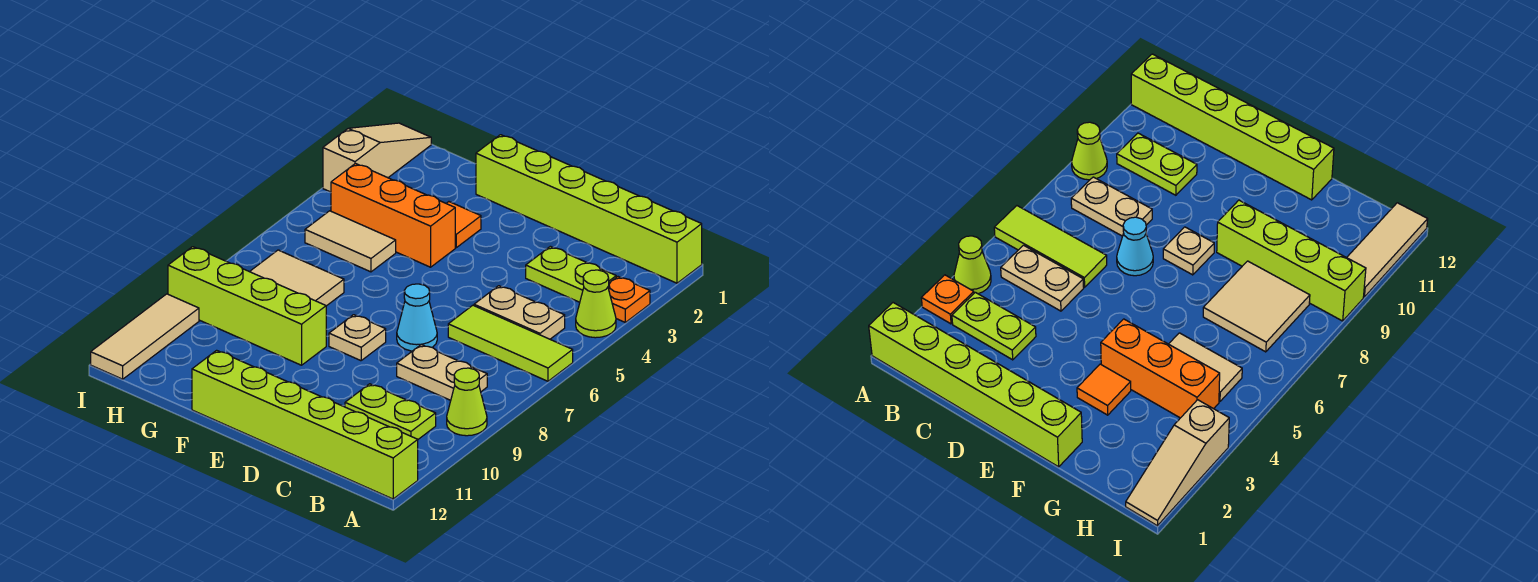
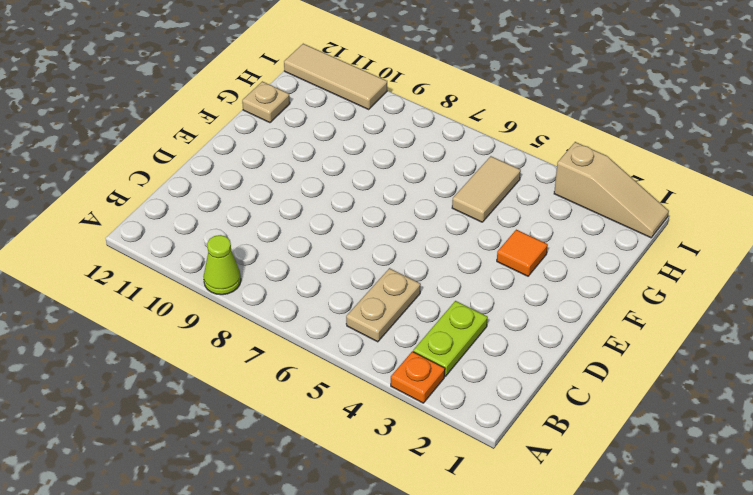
tan 1x1 plate [242,81,290,123] -> tan 1x1 plate moved to [329,315,386,361]
none -> lime 1x6 brick [476,135,702,283]
none -> lime 1x1 cone [576,270,616,338]
none -> lime 1x3 tile [448,305,573,381]

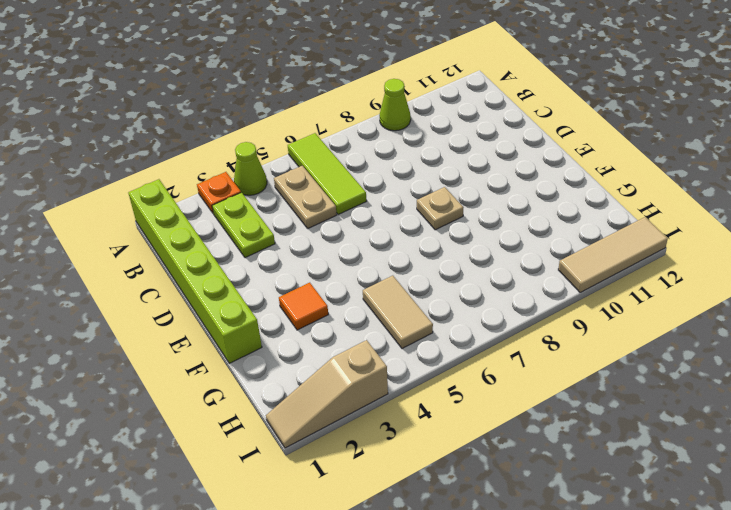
none -> lime 1x6 brick [192,350,418,499]
none -> tan 1x2 plate [397,344,487,400]
none -> lime 1x2 plate [345,384,436,439]

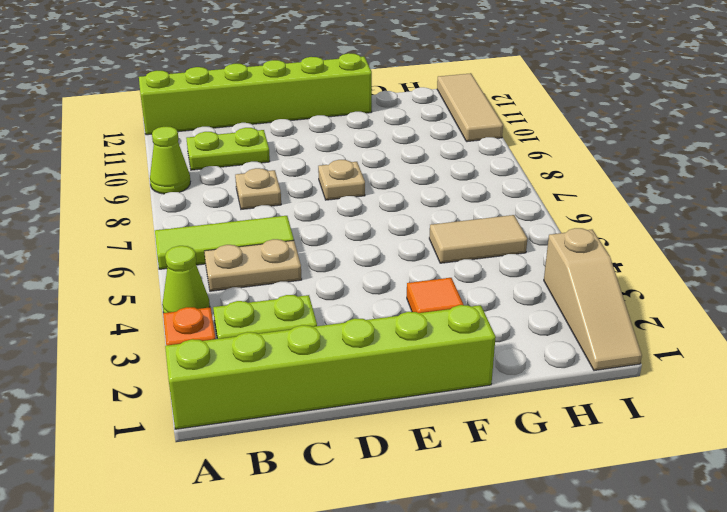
tan 1x1 plate [235,168,281,209] -> tan 1x2 plate [397,344,487,400]
none -> cyan 1x1 cone [397,284,437,351]
none -> orange 1x3 brick [331,164,455,267]
none -> lime 1x4 brick [168,247,326,365]

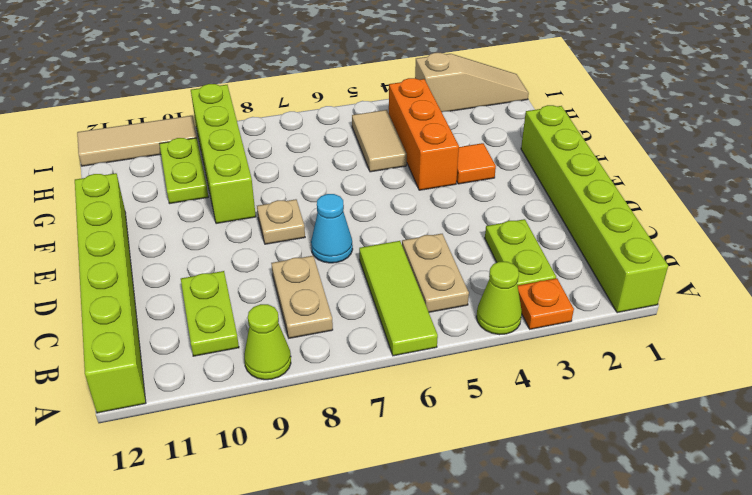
lime 1x2 plate [160,138,208,204] -> none
none -> tan 2x2 tile [250,250,344,306]

